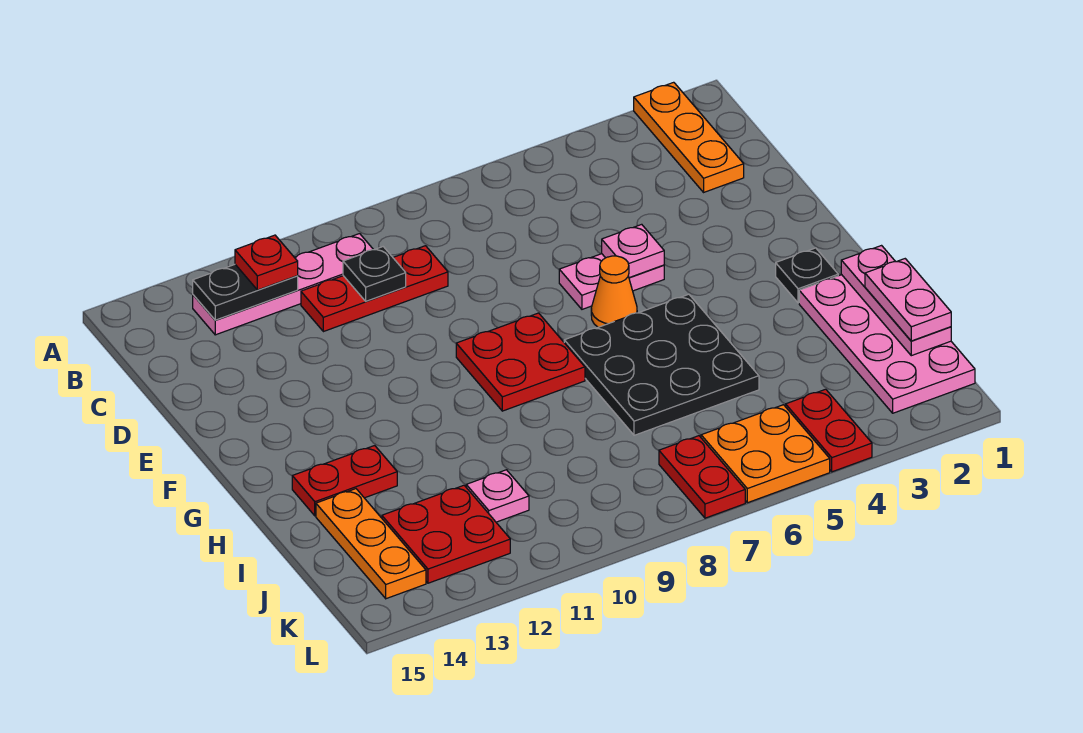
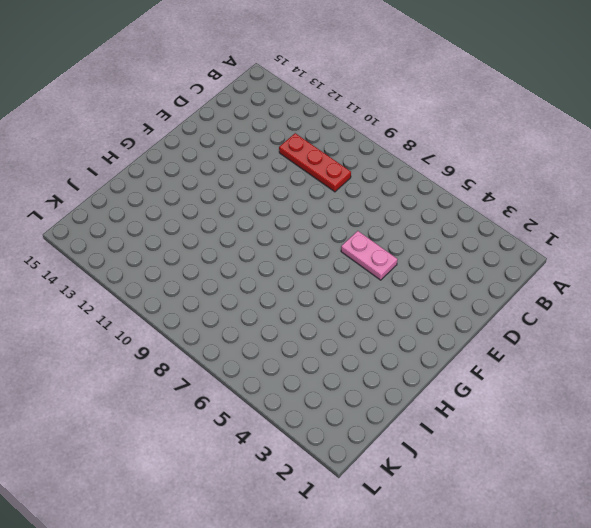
none -> orange 1x3 plate [634,82,744,192]
none -> pink 1x4 plate [193,234,373,335]
none -> orange 1x1 cone [591,256,637,327]

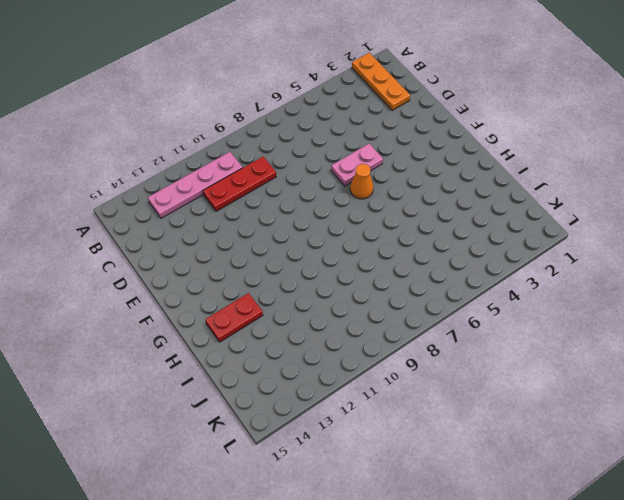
none -> red 2x2 plate [456,313,585,411]
none -> black 1x1 plate [776,248,838,303]
none -> black 3x3 plate [564,294,759,435]

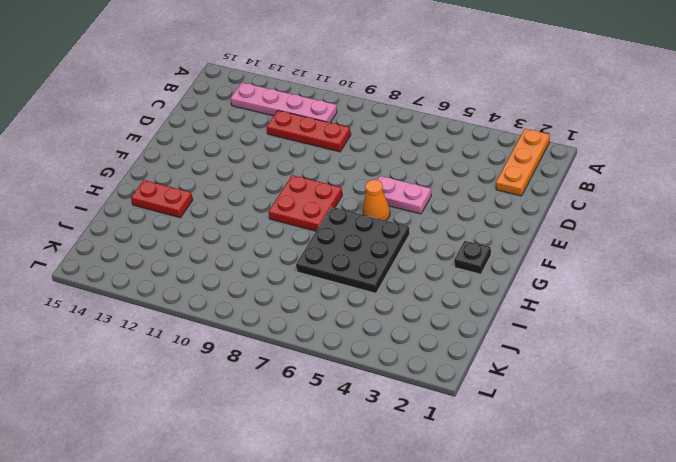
none -> pink 2x4 plate [799,275,975,413]
none -> orange 1x3 plate [316,489,426,599]
none -> pink 1x1 plate [466,470,529,522]

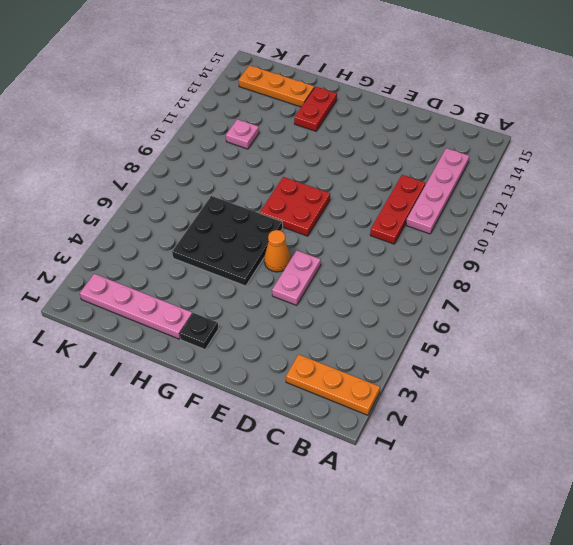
pink 1x4 plate [80,274,192,339] -> pink 2x4 plate [799,275,975,413]
none -> red 2x2 plate [382,485,510,583]
none -> red 1x2 plate [786,389,872,472]
none -> orange 2x2 plate [701,405,830,503]

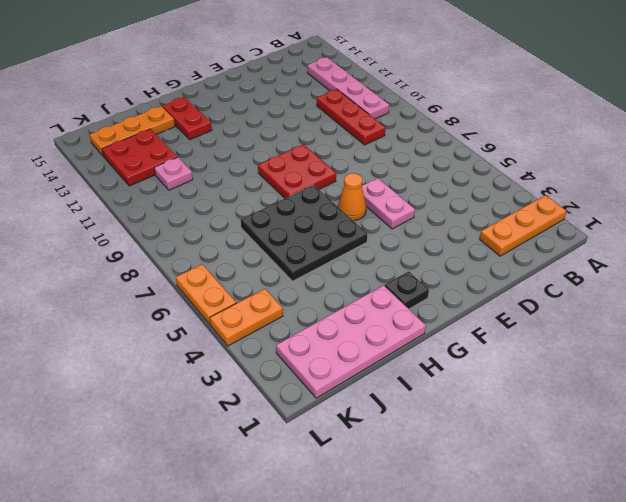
orange 1x2 plate [210,289,283,346] -> red 1x2 plate [786,389,872,472]
orange 1x2 plate [176,264,236,325] -> orange 2x2 plate [701,405,830,503]
none -> red 1x2 plate [659,436,745,518]
none -> black 1x2 plate [193,265,298,320]
none -> black 1x1 plate [343,247,406,301]

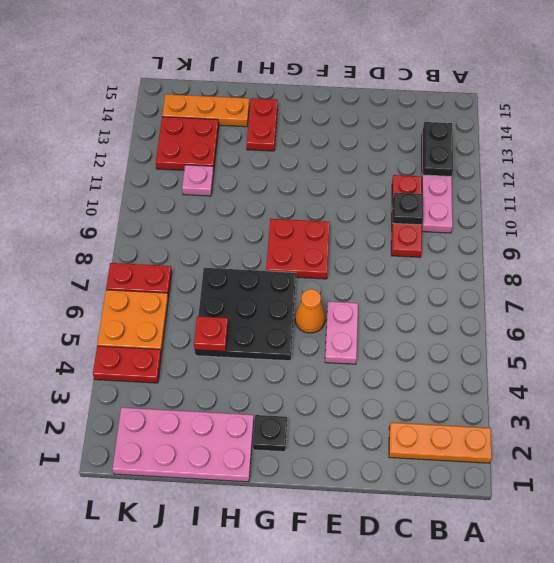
red 1x1 plate [194,316,228,351] -> red 1x1 plate moved to [235,235,298,290]
none -> pink 1x1 plate [602,224,664,278]
none -> pink 1x3 plate [841,246,951,356]
none -> pink 1x2 plate [865,259,951,341]

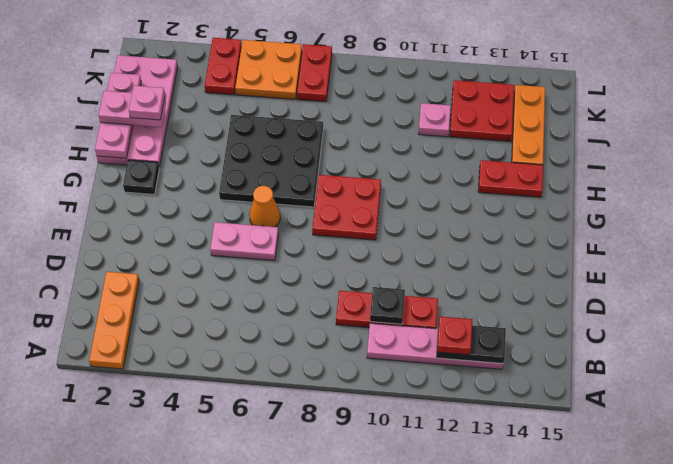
pink 1x2 plate [99,91,166,127] -> pink 1x2 plate turned to [865,259,951,341]
pink 1x1 plate [129,86,165,120] -> pink 1x1 plate moved to [602,224,664,278]

